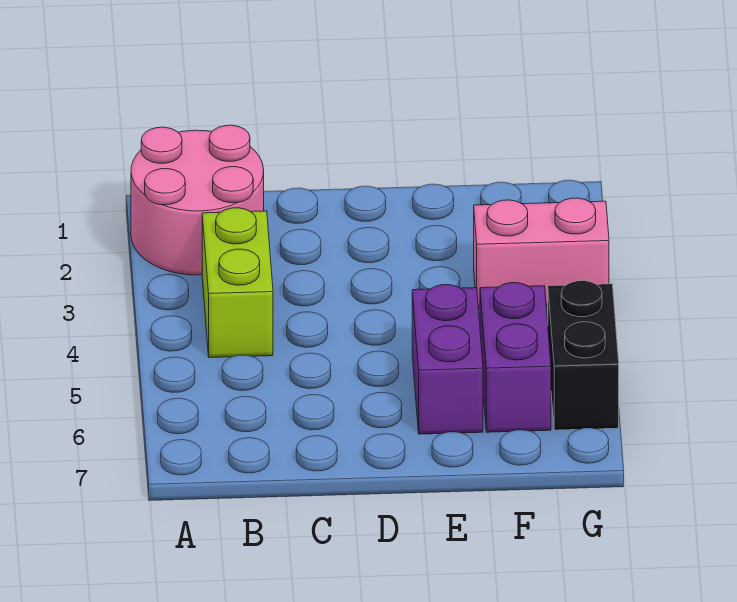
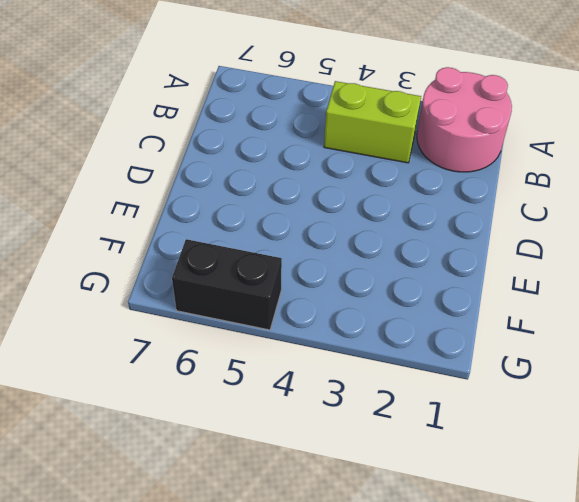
none -> purple 1x2 brick [412,285,483,434]
none -> pink 1x2 brick [474,198,609,308]

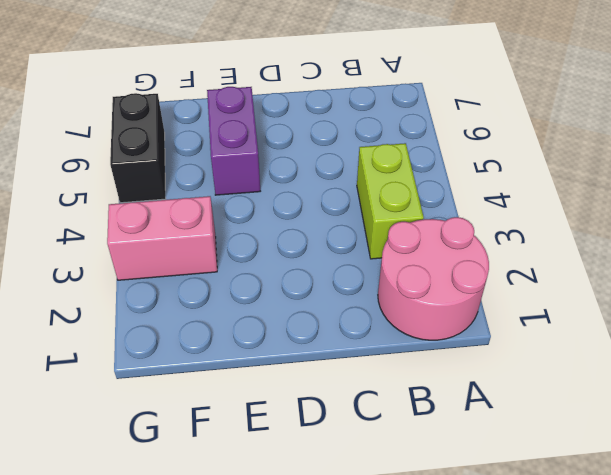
none -> purple 1x2 brick [480,283,551,432]

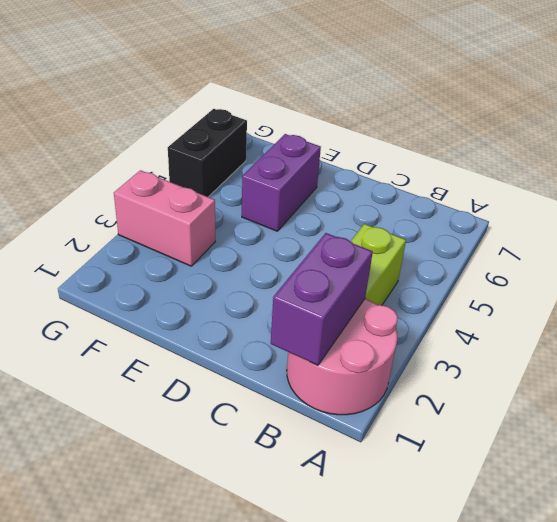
purple 1x2 brick [271,233,373,365] -> purple 1x2 brick moved to [480,283,551,432]

